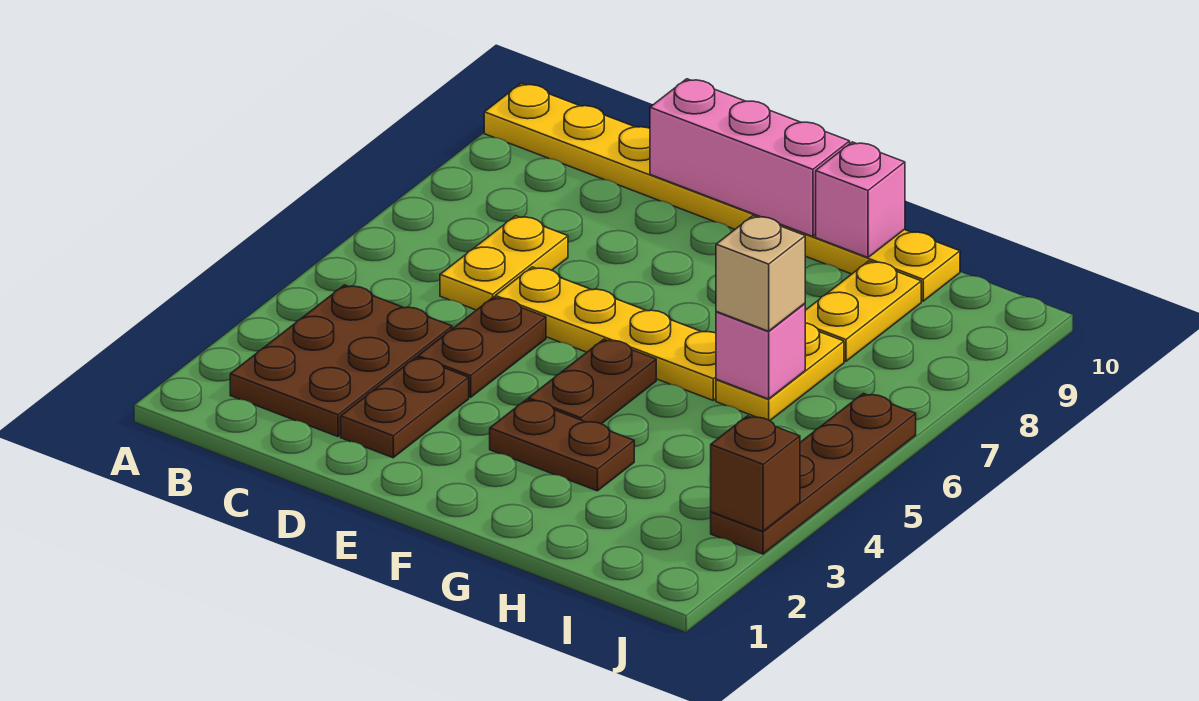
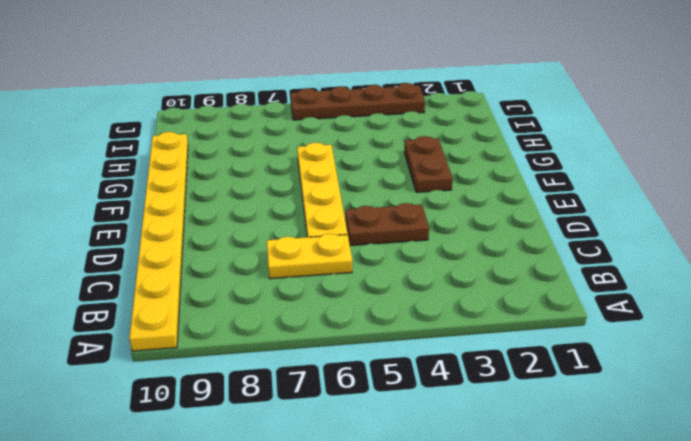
none -> brown 2x3 plate [230,285,452,437]
none -> brown 1x2 plate [341,357,469,458]
none -> brown 1x2 plate [528,339,656,424]

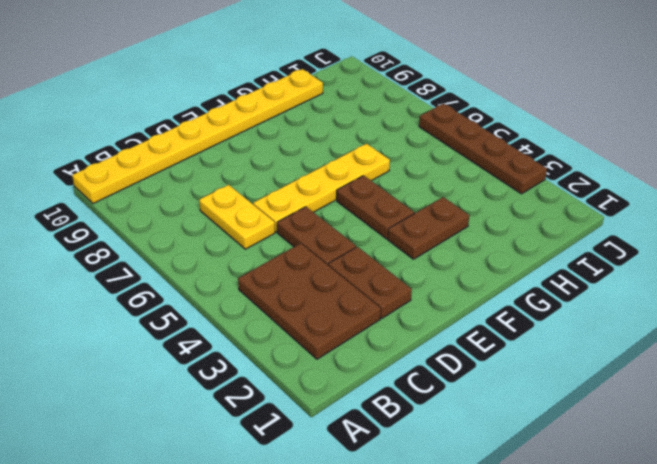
none -> yellow 1x2 plate [716,323,844,420]
none -> yellow 1x2 plate [805,261,921,361]
none -> pink 1x3 brick [650,79,850,237]

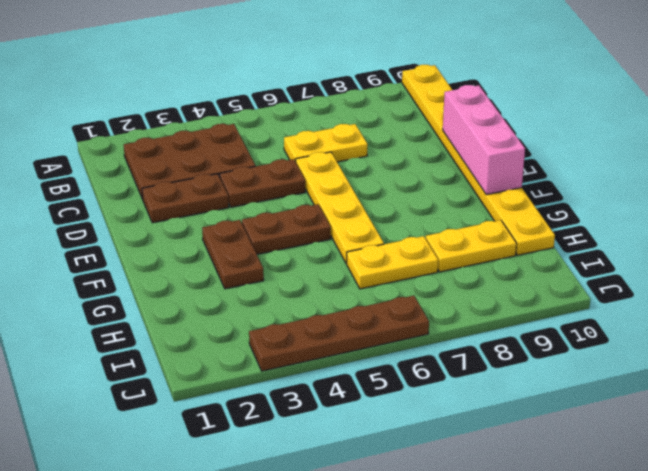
none -> pink 1x1 brick [816,142,905,258]
none -> pink 1x1 brick [716,304,805,399]
none -> brown 1x1 brick [711,416,800,531]

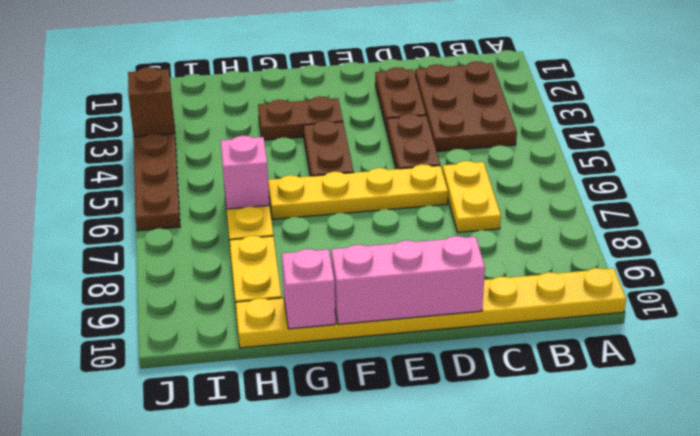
none -> tan 1x1 brick [716,216,805,331]

